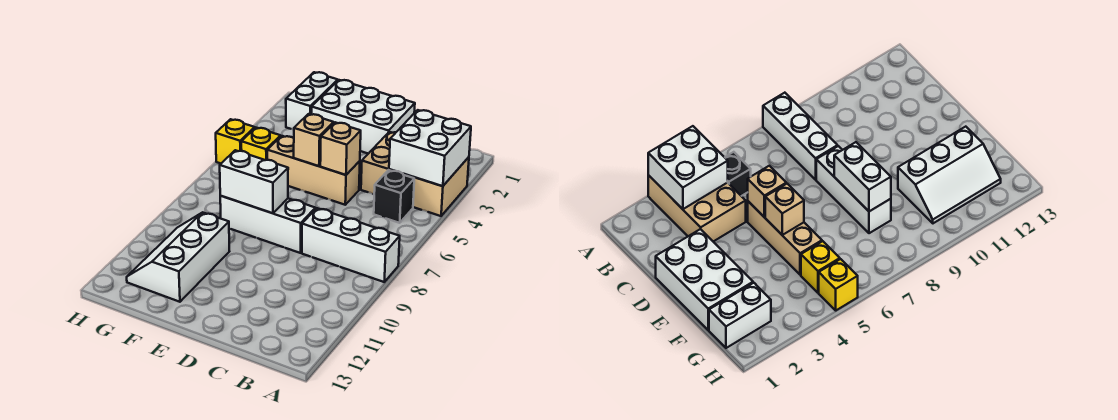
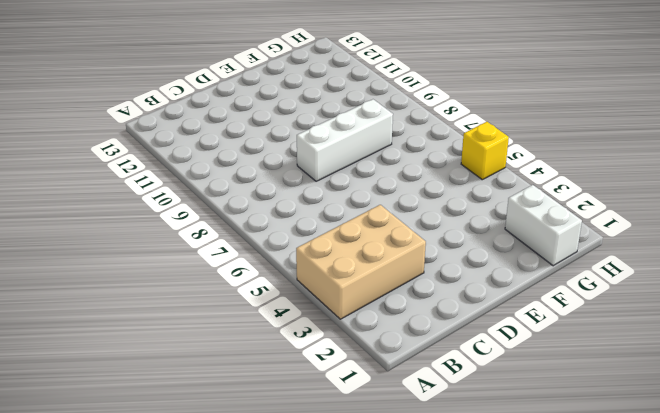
none -> white 1x3 brick [302,208,400,282]
none -> black 1x1 brick [374,170,414,223]
none -> white 2x3 brick [312,80,415,154]

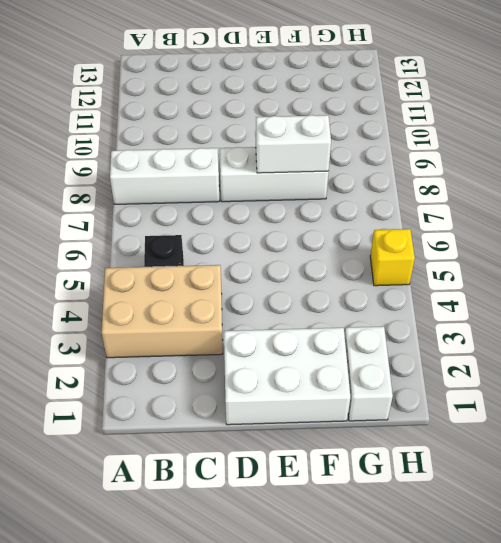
none -> tan 1x3 brick [267,136,360,205]
none -> white 2x3 slope [127,212,229,302]
none -> yellow 1x1 brick [241,128,280,160]

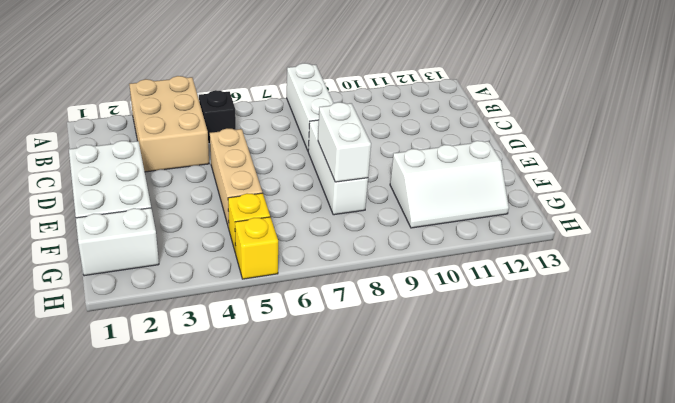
none -> white 2x2 brick [389,110,471,186]
none -> tan 1x1 brick [320,122,361,175]
none -> tan 1x1 brick [294,114,334,166]

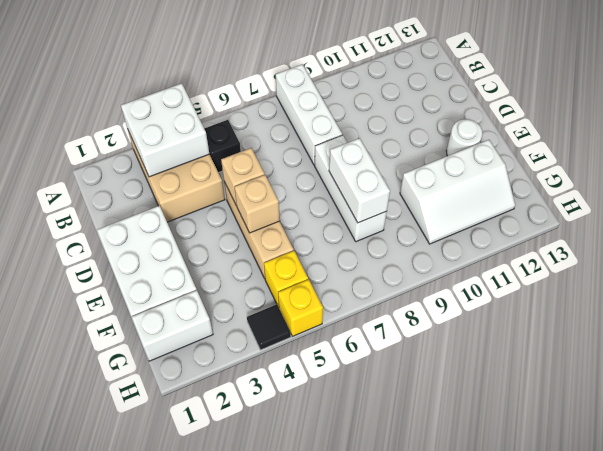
white 1x1 round brick [446,119,483,156] -> none
black 1x1 tile [247,304,291,350] -> none

